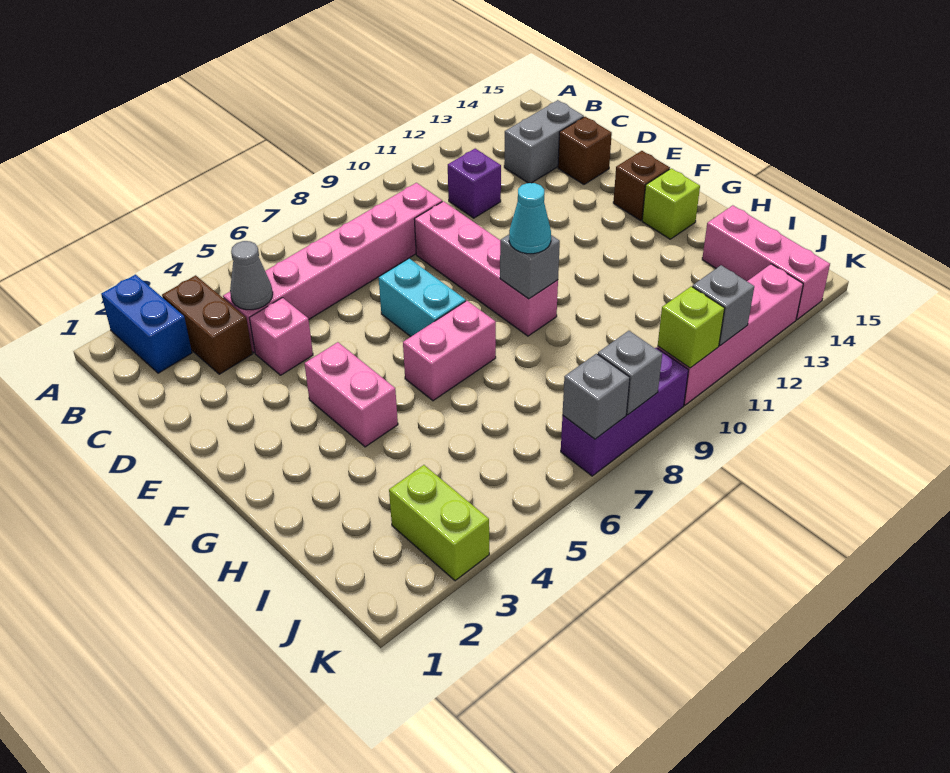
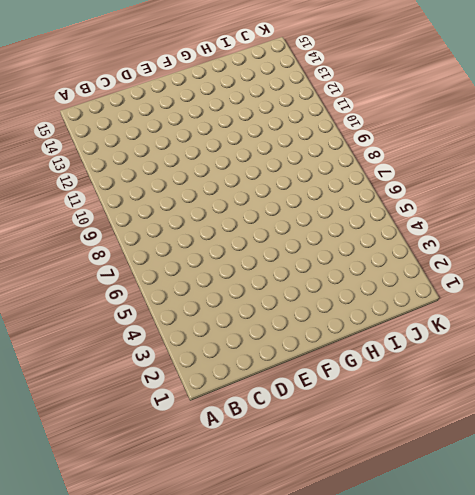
none -> blue 1x2 brick [101,275,192,373]
none -> brown 1x2 brick [162,275,252,374]
none -> pink 1x6 brick [223,183,442,353]

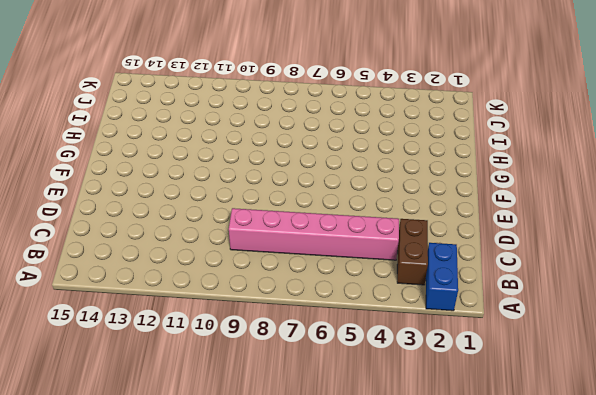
none -> purple 1x1 brick [448,149,501,218]
none -> grey 1x2 brick [504,100,584,183]
none -> pink 1x1 brick [249,298,313,375]

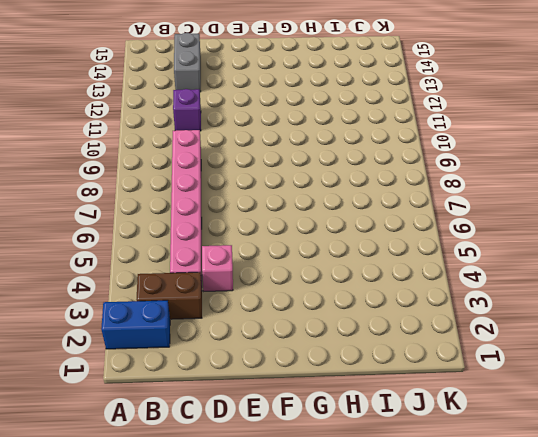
none -> pink 1x4 brick [414,201,558,336]
none -> brown 1x1 brick [558,117,612,184]
none -> cyan 1x2 brick [379,259,466,336]

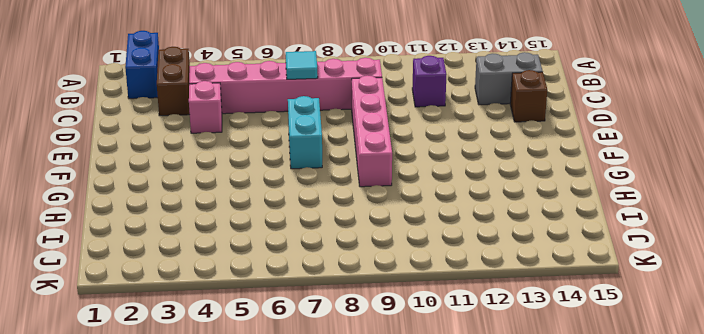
cyan 1x1 tile [286,51,318,79] -> none
none -> pink 1x2 brick [304,342,398,447]
none -> brown 1x1 brick [613,151,670,221]
none -> pink 1x2 brick [403,301,496,401]

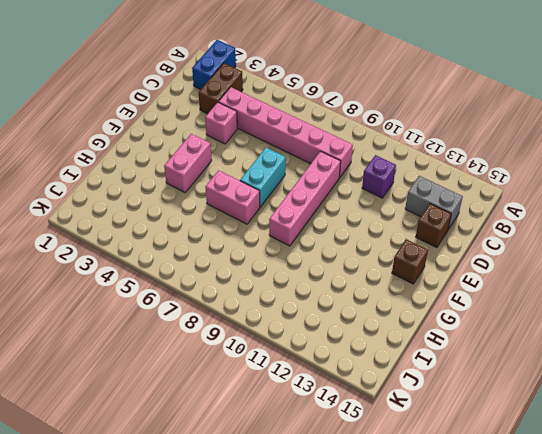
none -> lime 1x1 brick [642,168,700,239]
none -> pink 1x3 brick [702,205,830,320]
none -> lime 1x2 brick [389,465,489,581]

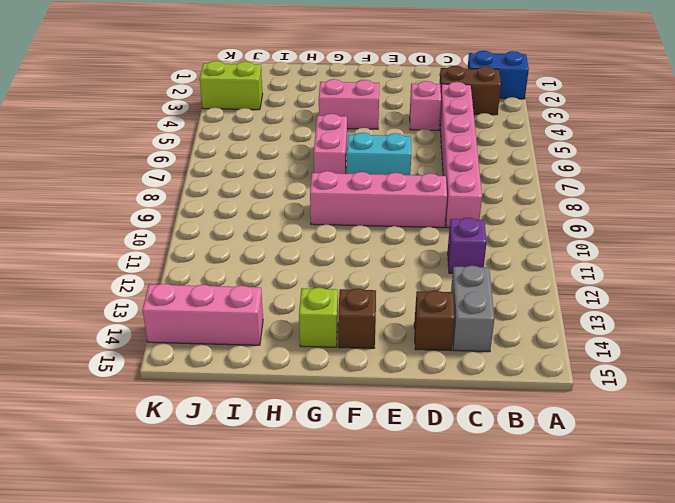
none -> purple 1x3 brick [561,348,688,476]
none -> pink 1x4 brick [657,264,803,405]
none -> grey 1x1 cone [230,241,273,310]

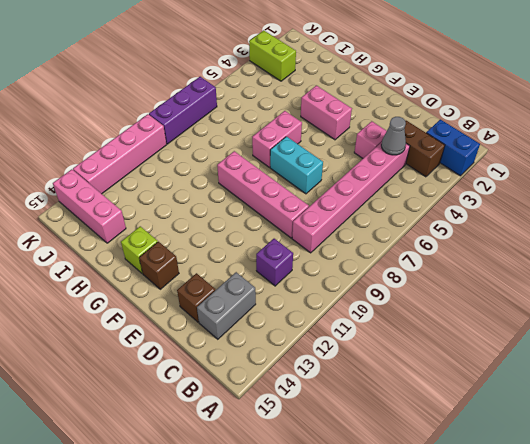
none -> grey 1x1 brick [500,235,560,299]
none -> grey 1x1 brick [563,354,630,439]
none -> grey 1x1 brick [598,331,662,415]

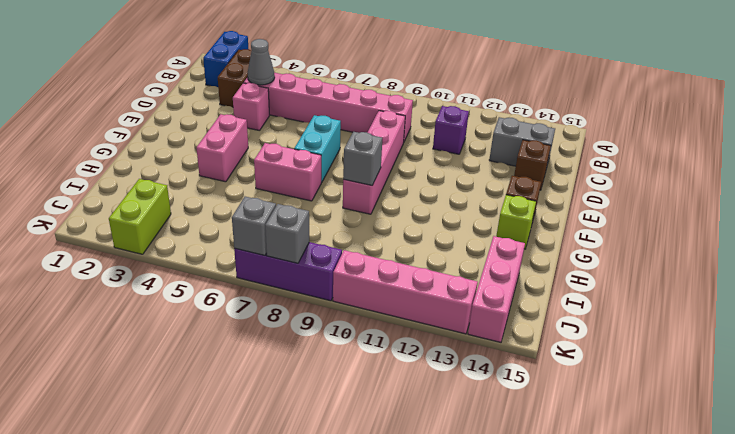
none -> lime 1x1 brick [658,286,725,368]
none -> grey 1x1 brick [693,265,754,346]
none -> cyan 1x1 cone [509,183,551,254]

